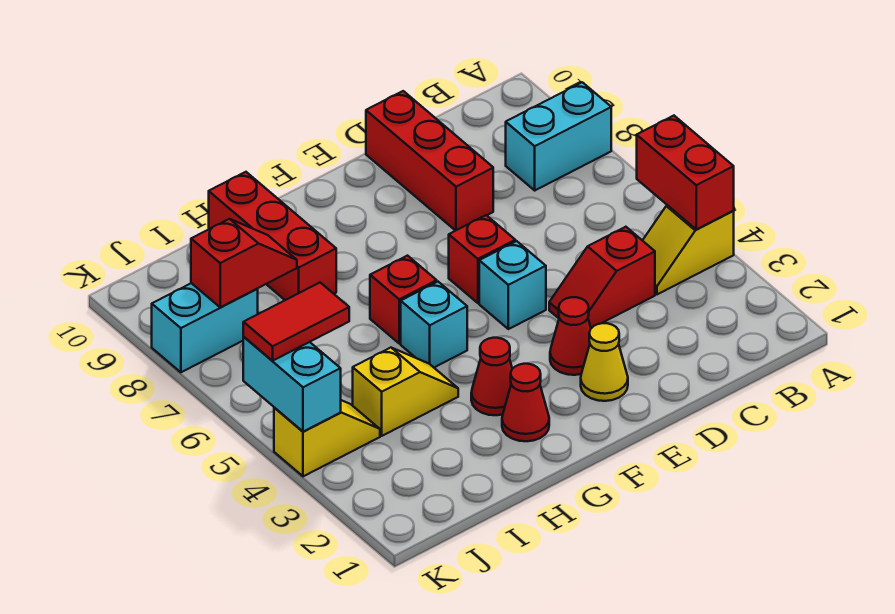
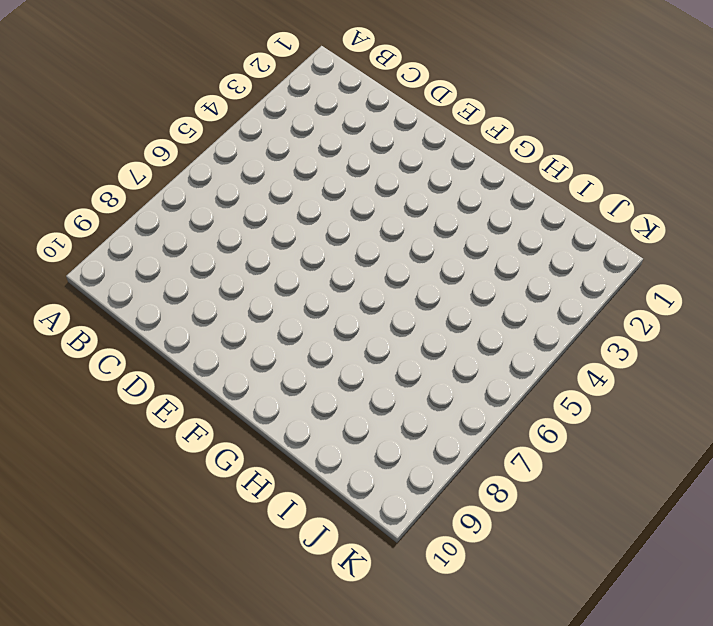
none -> yellow 1x2 slope [642,205,734,294]
none -> cyan 1x2 brick [506,82,611,190]
none -> red 1x2 slope [549,227,655,328]

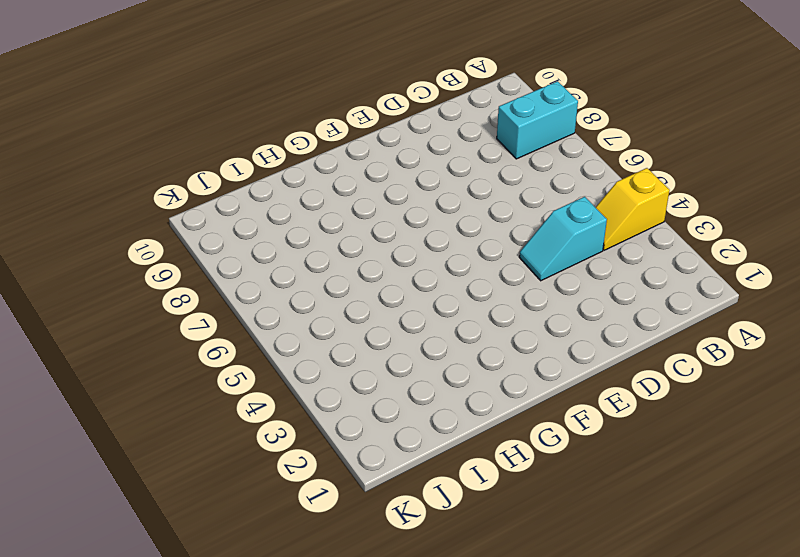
cyan 1x2 slope [519,197,607,281] -> red 1x2 slope [549,227,655,328]
none -> red 1x3 brick [366,91,493,231]
none -> yellow 1x1 cone [581,323,628,401]
none -> red 1x1 cone [550,297,591,375]

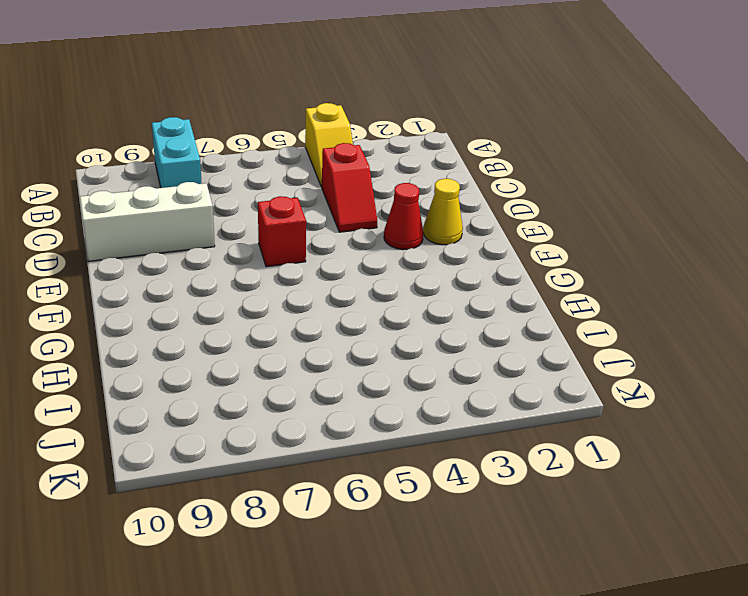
white 1x3 brick [80,182,215,261] -> red 1x3 brick [366,91,493,231]
none -> cyan 1x1 brick [479,241,546,329]
none -> red 1x1 cone [502,364,549,441]
none -> red 1x1 cone [471,338,512,415]

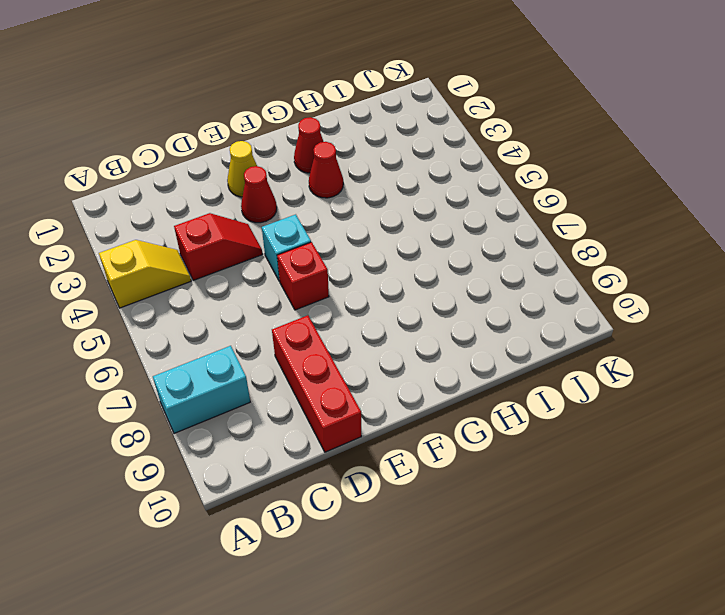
none -> cyan 1x1 brick [401,282,467,367]
none -> red 1x1 brick [370,256,437,343]
none -> yellow 1x2 slope [353,348,458,436]

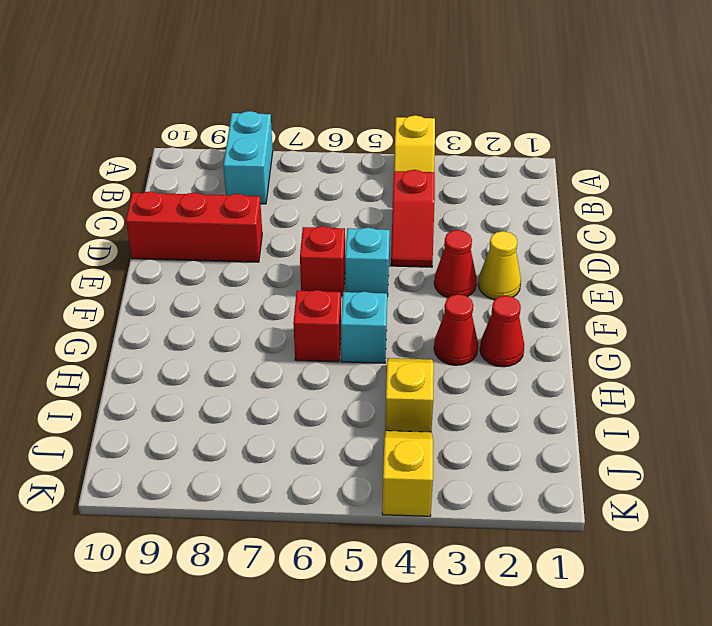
none -> red 1x3 brick [209,172,336,300]
none -> cyan 1x2 brick [152,283,258,372]
none -> red 1x2 brick [637,116,734,229]

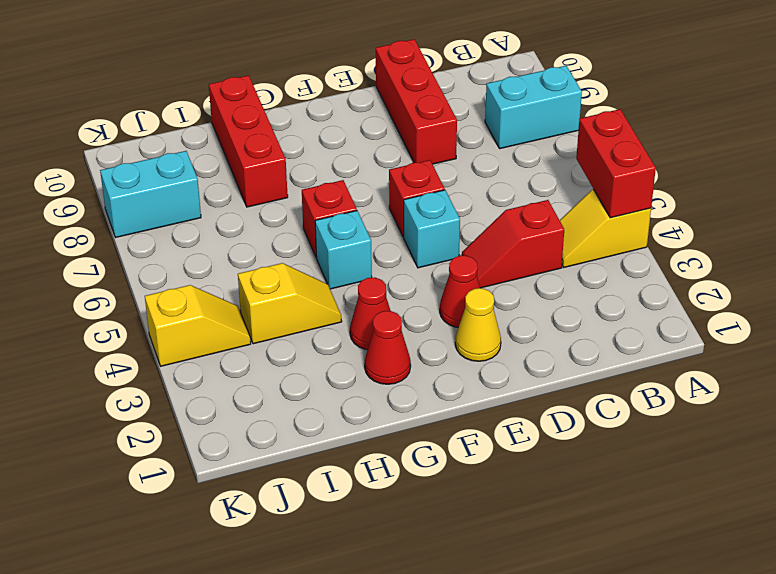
none -> red 1x2 slope [191,219,297,307]
none -> cyan 1x2 brick [243,337,341,432]
none -> red 1x2 tile [243,283,349,361]

